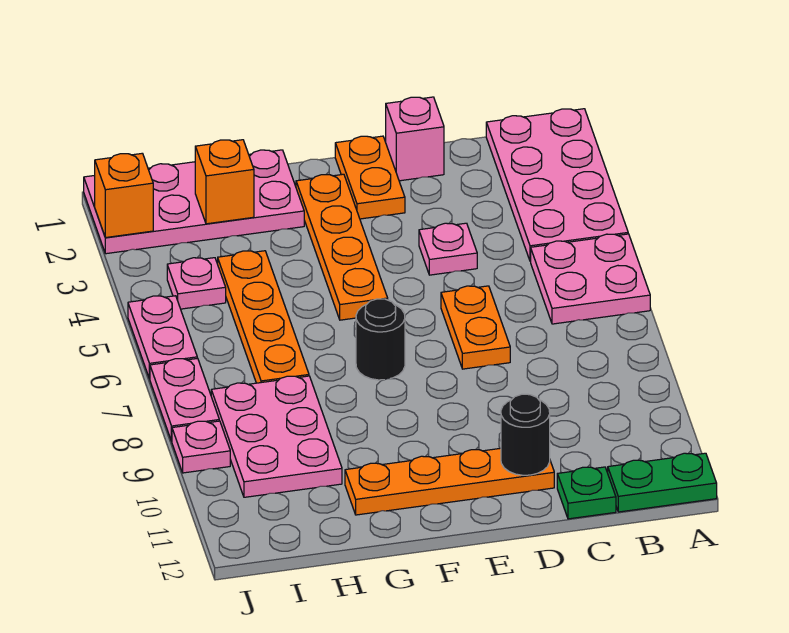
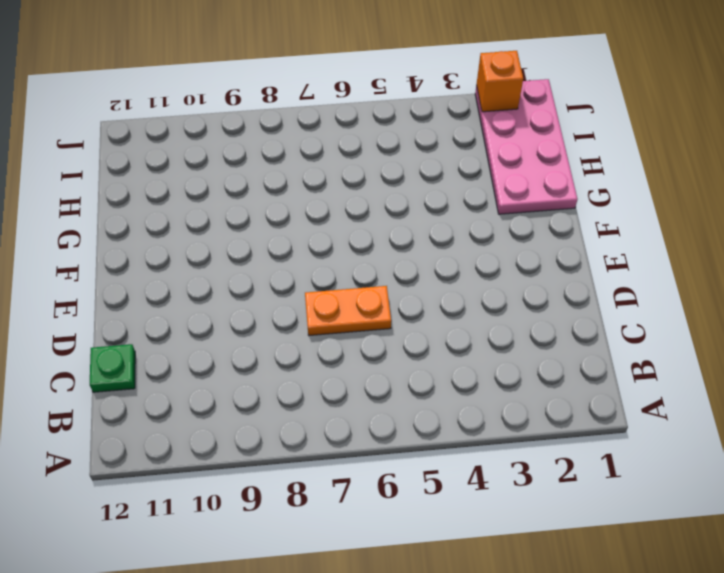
none -> pink 2x4 plate [486,109,628,261]
none -> pink 2x2 plate [531,234,650,324]
none -> green 1x2 plate [608,453,717,512]

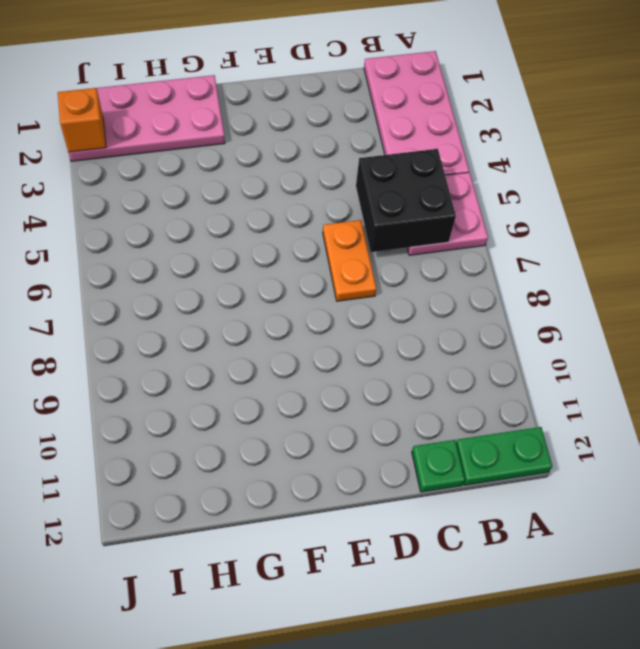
black 2x2 brick [356,149,456,252] -> none
none -> pink 1x1 brick [386,97,444,181]
none -> pink 1x1 plate [419,223,477,275]
none -> orange 1x4 plate [345,448,554,515]

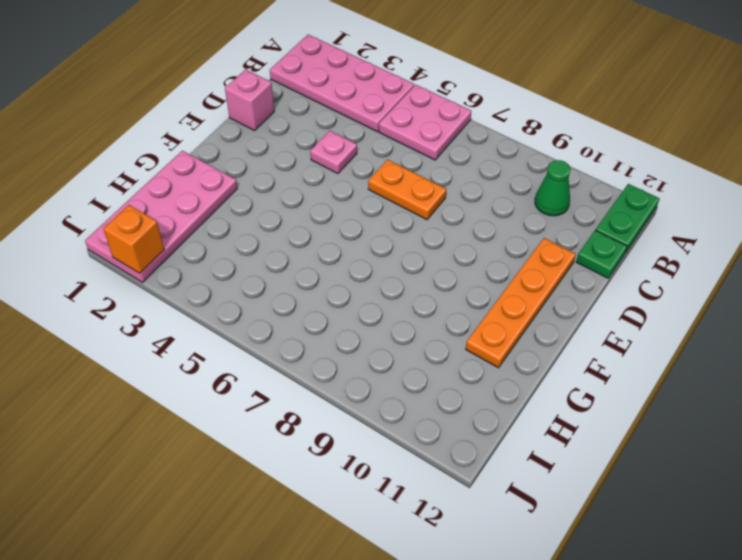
green 1x1 cone [535,160,571,216] -> none
none -> orange 1x2 plate [335,136,405,219]
none -> orange 1x4 plate [296,174,388,320]
none -> black 1x1 round brick [356,299,405,380]

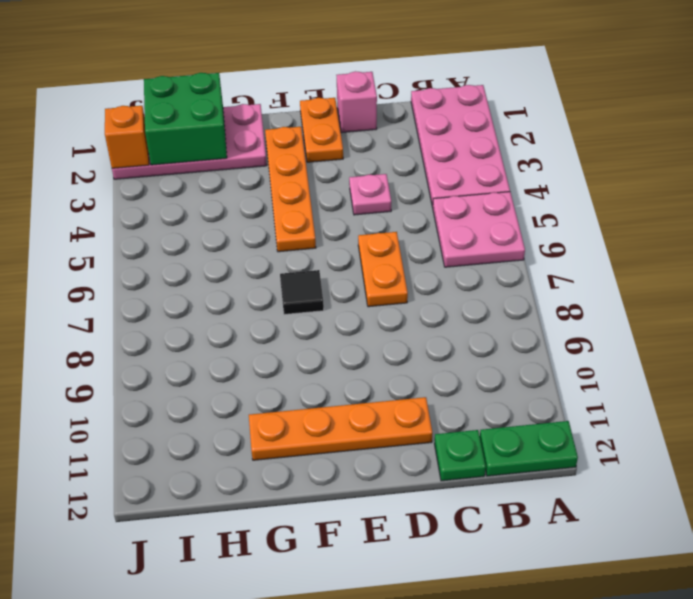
black 1x1 tile [280,270,324,315] -> black 1x1 round brick [356,299,405,380]
green 2x2 brick [144,73,227,165] -> orange 1x1 brick [195,140,254,224]
none -> orange 1x4 plate [218,251,309,383]
none -> pink 2x3 plate [211,376,342,497]
none -> pink 1x1 plate [167,258,226,309]

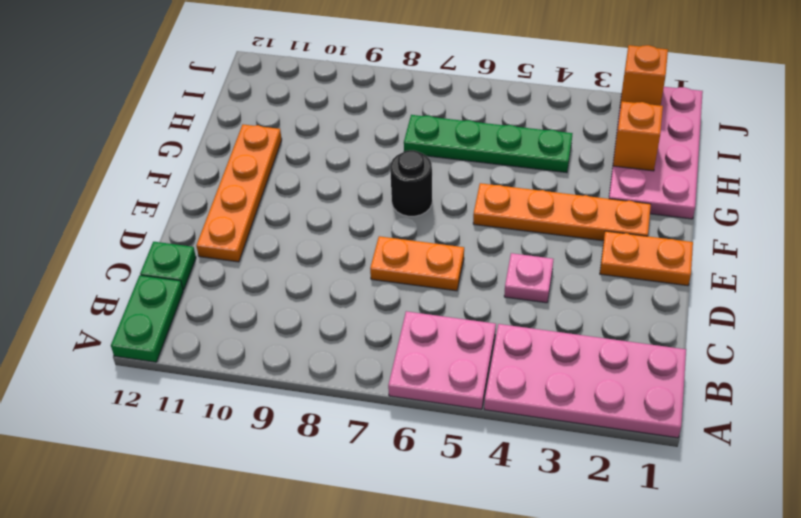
green 1x4 plate [404,115,573,173] -> orange 1x4 plate [218,251,309,383]
none -> pink 1x1 brick [386,97,444,181]
none -> pink 2x3 plate [211,376,342,497]
none -> pink 1x1 plate [167,258,226,309]

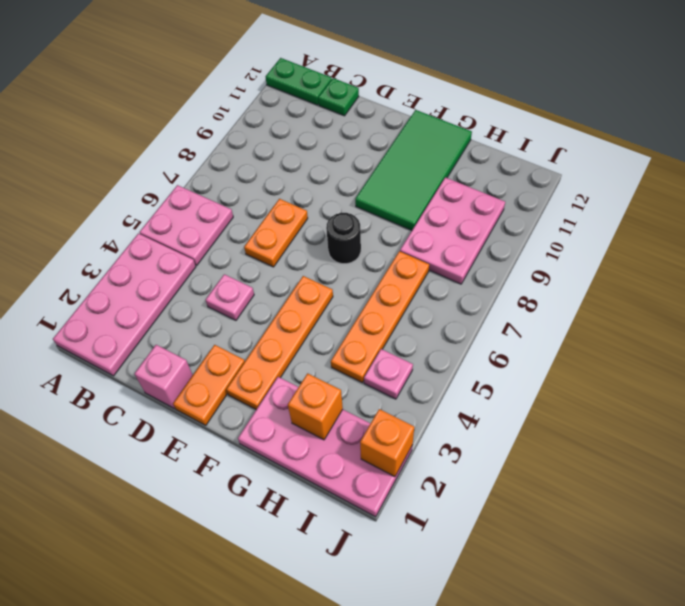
green 2x4 tile [355,110,472,231] -> orange 1x4 plate [345,448,554,515]
none -> pink 1x2 plate [128,296,197,379]
none -> pink 1x2 plate [150,358,219,441]
none -> pink 1x1 plate [172,421,230,473]

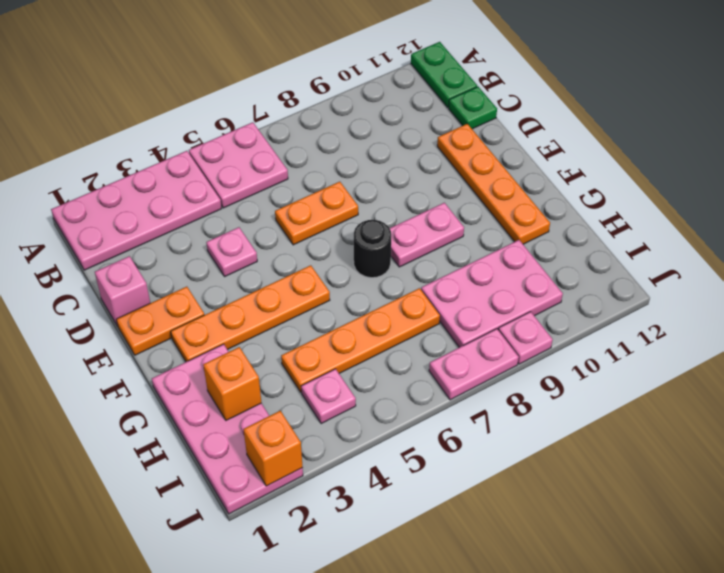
pink 1x2 plate [390,203,464,267] -> pink 1x2 plate moved to [128,296,197,379]
none -> black 1x1 round brick [501,394,550,475]

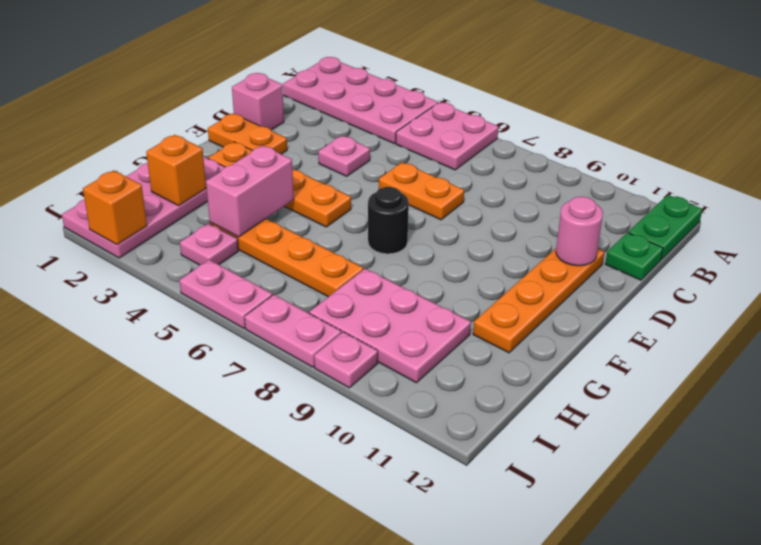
pink 1x1 round brick [556,197,603,266] -> black 1x1 round brick [501,394,550,475]
pink 1x2 brick [206,146,294,237] -> none

